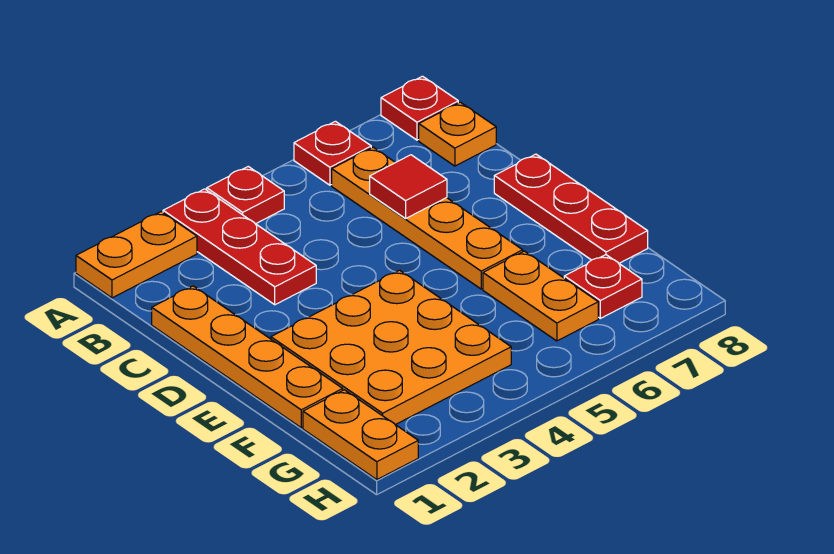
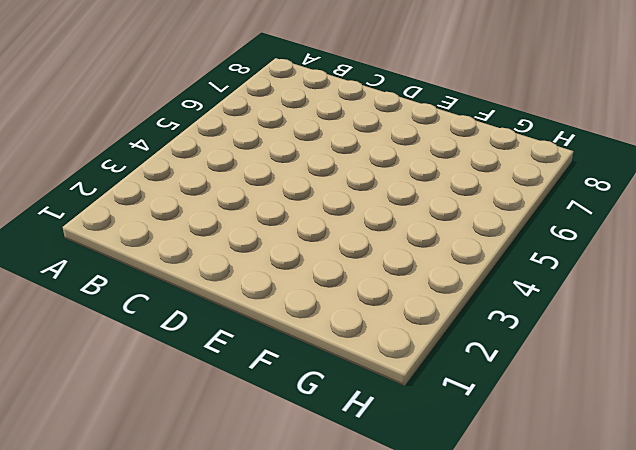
none -> orange 1x2 plate [76,212,197,298]
none -> red 1x3 plate [163,189,316,305]
none -> red 1x1 plate [207,167,284,224]

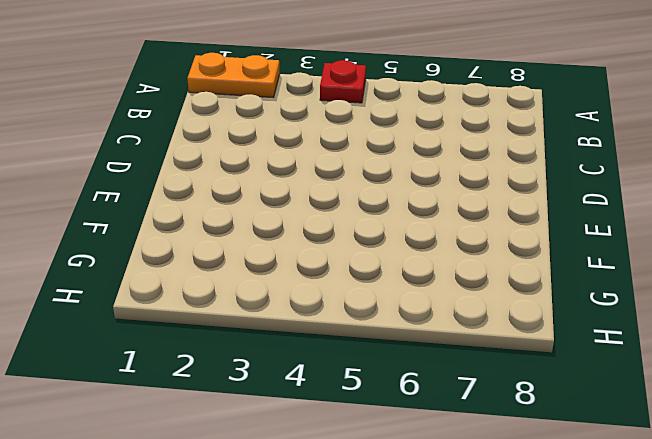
none -> red 1x3 plate [163,189,316,305]
none -> red 1x1 plate [294,121,371,185]
none -> red 1x1 plate [381,76,458,140]

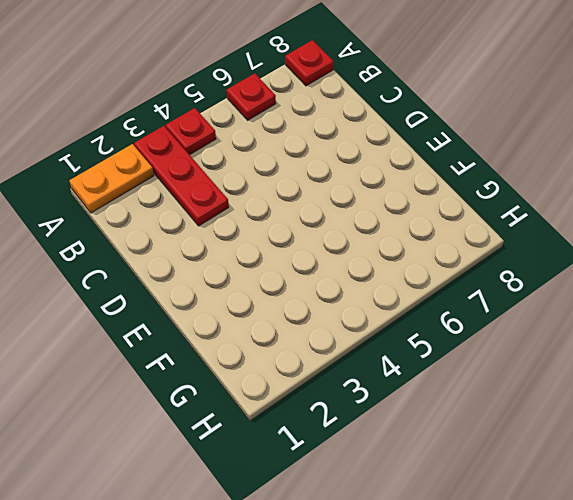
none -> orange 1x4 plate [332,147,523,289]
none -> orange 1x1 plate [419,102,496,166]
none -> orange 1x4 plate [152,286,343,428]

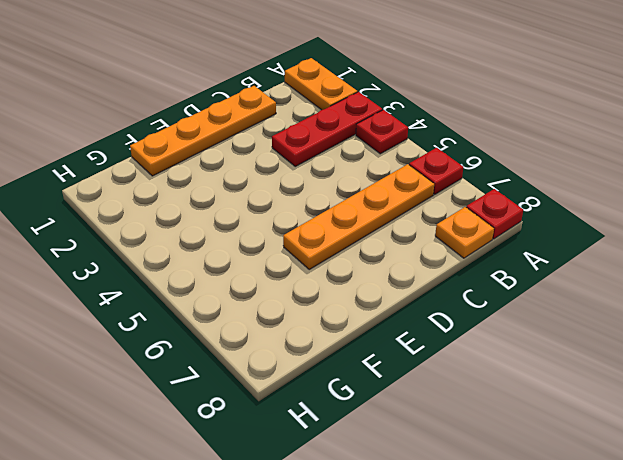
none -> red 1x3 plate [494,154,648,263]
none -> orange 3x3 plate [271,270,511,425]
none -> orange 1x2 plate [483,251,598,341]

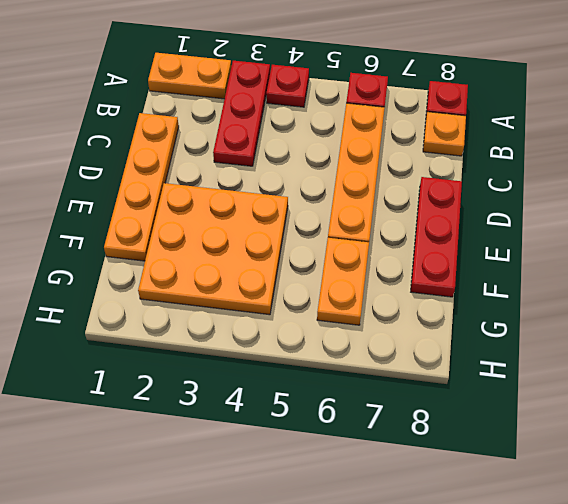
none -> orange 1x2 plate [303,390,418,480]
none -> red 1x1 plate [564,255,642,318]
none -> red 1x1 tile [370,155,447,219]

